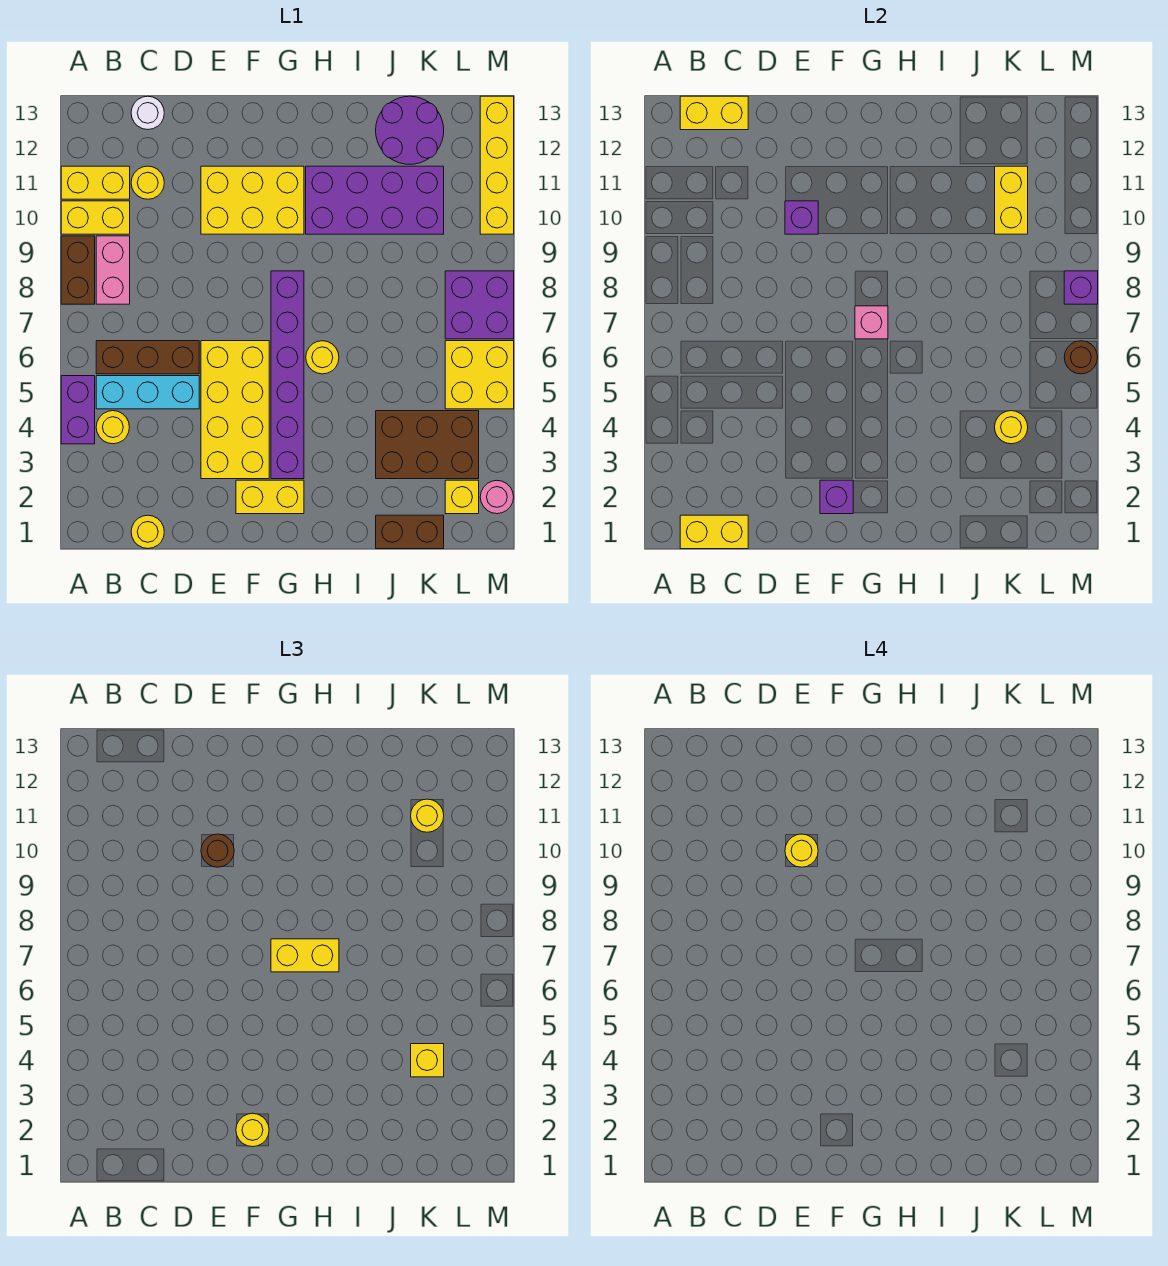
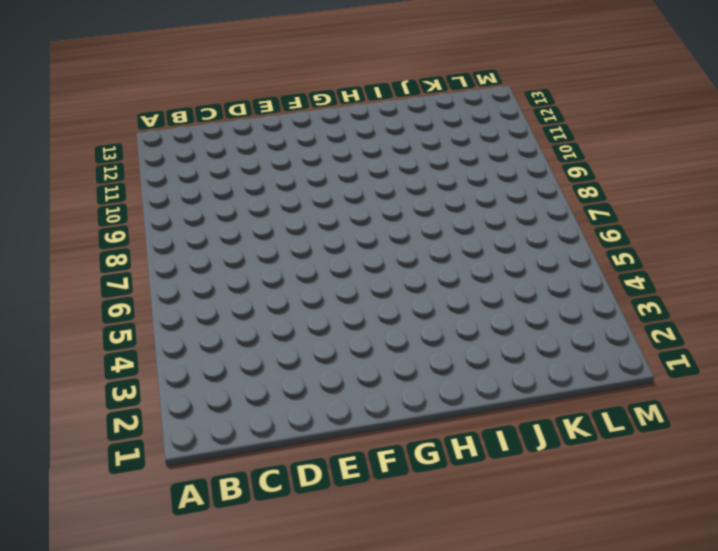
none -> purple 1x2 brick [61,376,95,444]
none -> brown 1x2 brick [61,236,95,304]
none -> yellow 1x2 brick [61,201,130,234]
none -> yellow 1x2 brick [61,166,130,199]

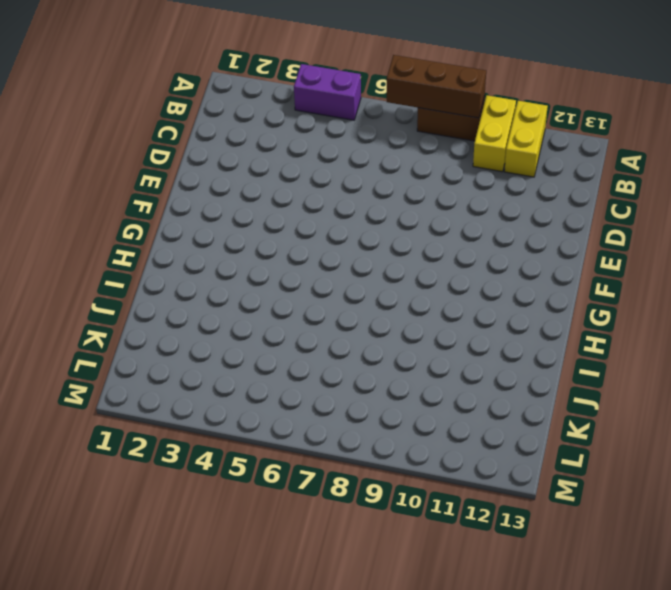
brown 1x3 brick [387,55,486,118] -> brown 1x3 brick turned to [96,341,199,374]
none -> yellow 1x1 round brick [96,411,129,444]
none -> cyan 1x3 brick [96,376,199,409]
none -> pink 1x2 brick [96,236,130,304]
none -> yellow 1x1 round brick [131,515,164,549]

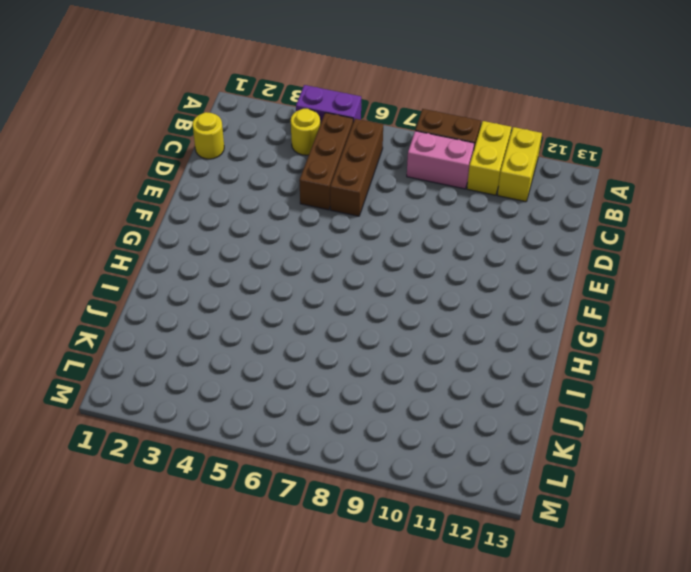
brown 1x3 brick [299,113,353,210] -> cyan 1x3 brick [96,376,199,409]
none -> yellow 1x1 round brick [131,166,164,199]
none -> white 1x1 round brick [131,96,164,130]
none -> yellow 2x4 brick [201,341,269,479]
none -> yellow 2x3 brick [201,166,304,234]

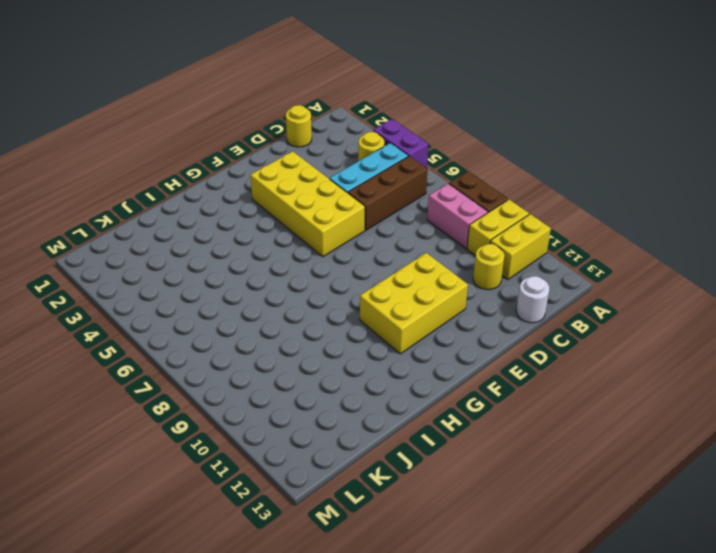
none -> yellow 1x2 brick [236,480,304,514]
none -> purple 1x6 brick [271,271,304,479]
none -> yellow 1x1 round brick [306,341,339,374]
none -> purple 2x4 brick [306,166,444,234]

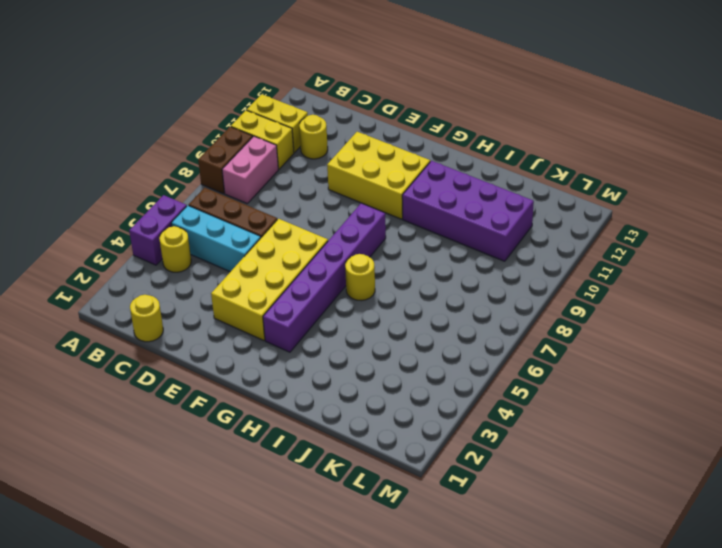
none -> white 1x1 round brick [131,96,164,130]
none -> yellow 1x2 brick [236,480,304,514]
none -> brown 1x2 brick [376,515,444,549]
none -> brown 2x3 brick [376,411,479,479]

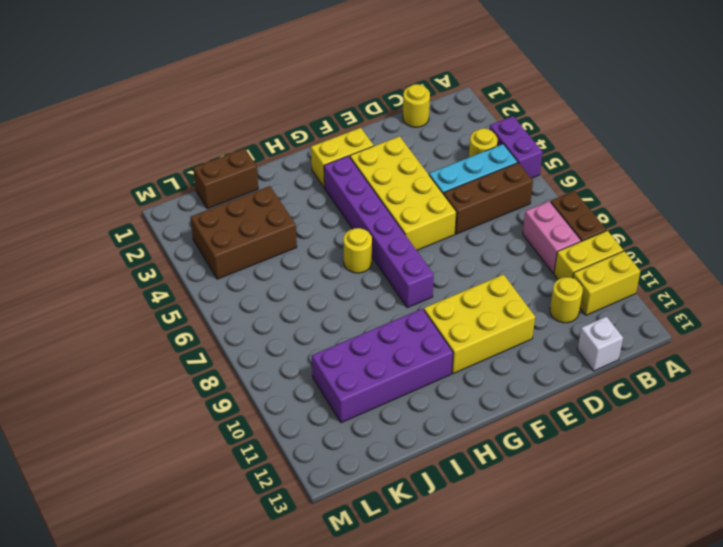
white 1x1 brick [577,317,623,371] -> white 1x1 round brick [131,96,164,130]
none -> purple 2x2 round brick [376,96,444,164]
none -> yellow 1x1 brick [445,480,479,514]
none -> yellow 2x2 brick [445,341,514,409]
none -> purple 2x2 brick [445,271,514,339]

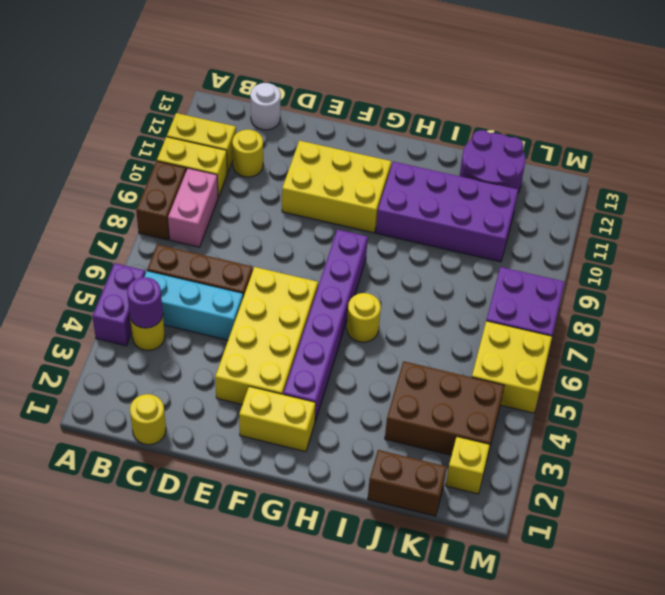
purple 1x1 round brick [127,277,163,328] -> none
none -> pink 1x1 round brick [480,481,514,514]
none -> yellow 1x4 brick [480,96,514,234]
none -> yellow 1x2 brick [680,515,748,549]
none -> yellow 1x2 brick [680,96,748,130]

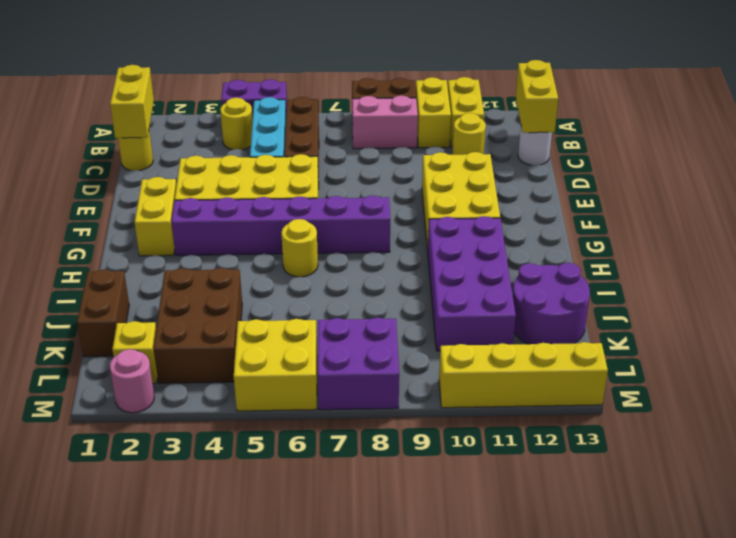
none -> purple 1x1 brick [785,201,818,234]
none -> purple 1x1 brick [820,480,853,514]
none -> pink 1x1 brick [855,306,888,339]
none -> yellow 1x1 round brick [995,411,1028,444]

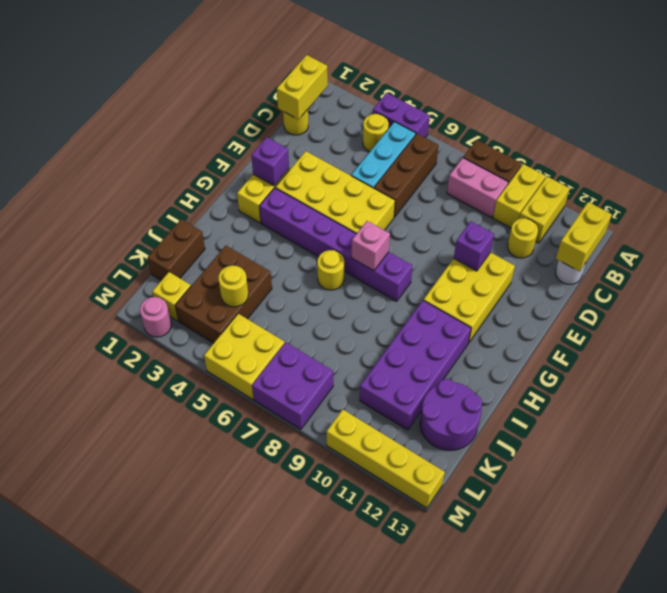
none -> yellow 1x2 brick [995,166,1028,234]
none -> brown 1x1 round brick [1064,341,1098,374]
none -> purple 1x1 brick [1064,271,1098,304]
none -> brown 1x1 round brick [201,834,234,867]

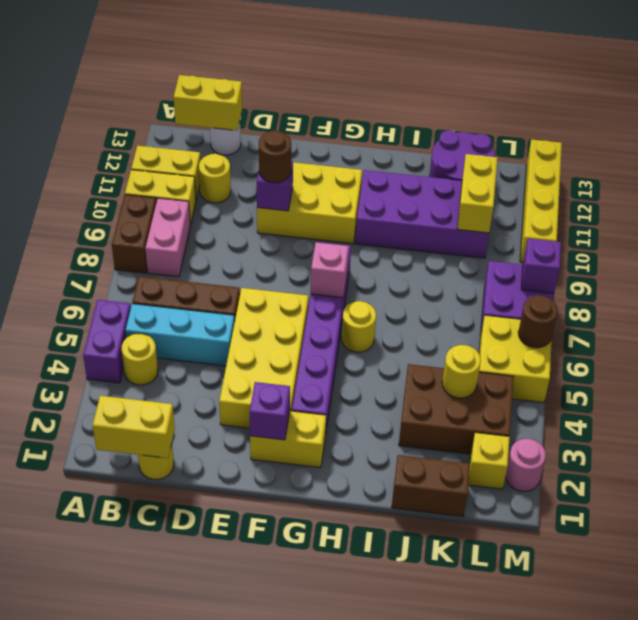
none -> yellow 1x1 round brick [236,1113,269,1147]
none -> yellow 1x2 brick [271,939,339,972]
none -> yellow 1x1 brick [411,1044,444,1077]
none -> yellow 1x1 round brick [411,799,444,832]

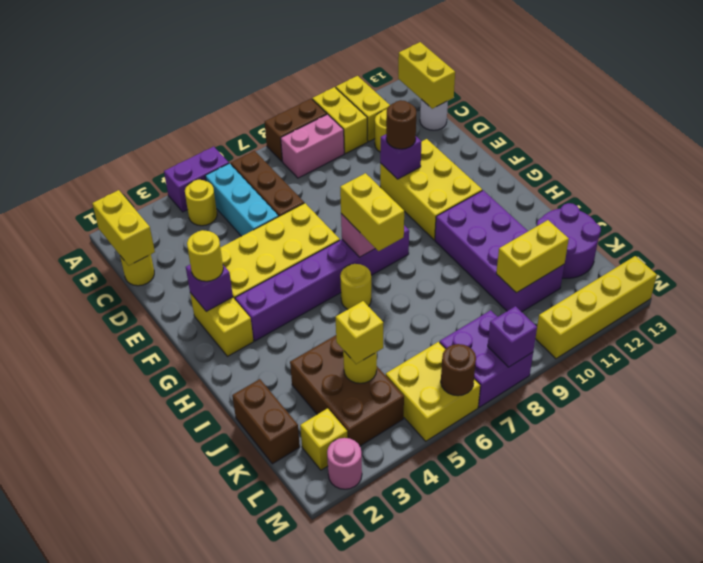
none -> yellow 1x1 round brick [411,799,444,832]
none -> yellow 1x1 round brick [785,834,818,867]

